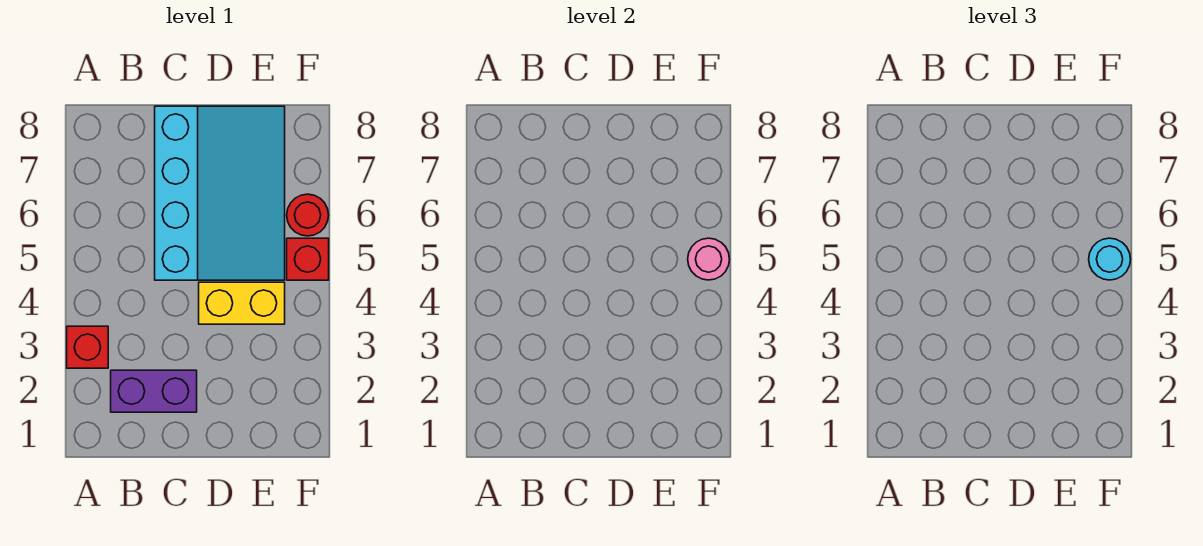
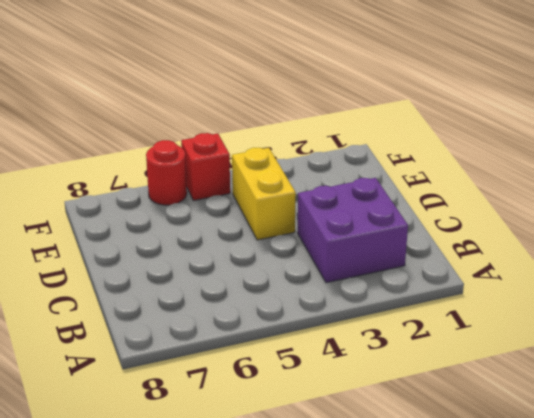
purple 2x2 brick [298,178,408,283] -> purple 1x2 brick [111,370,197,412]
none -> red 1x1 brick [67,326,108,368]
none -> cyan 3x4 slope [155,106,285,280]

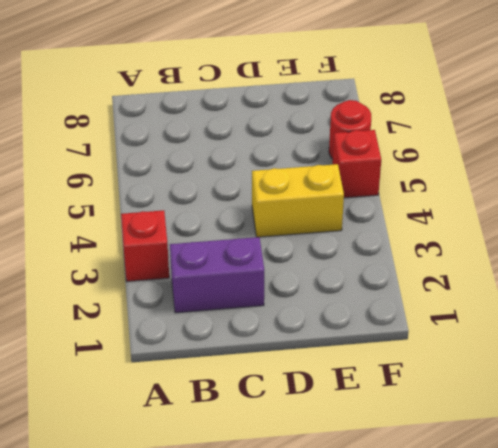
none -> cyan 3x4 slope [155,106,285,280]
none -> pink 1x1 round brick [688,238,730,280]

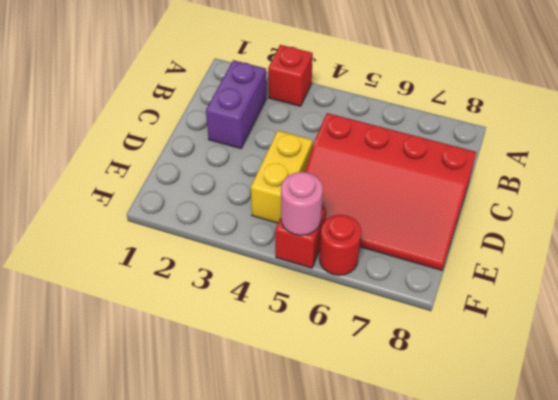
red 3x4 slope [305,113,476,270] -> cyan 3x4 slope [155,106,285,280]
none -> cyan 1x1 round brick [1089,238,1131,280]

